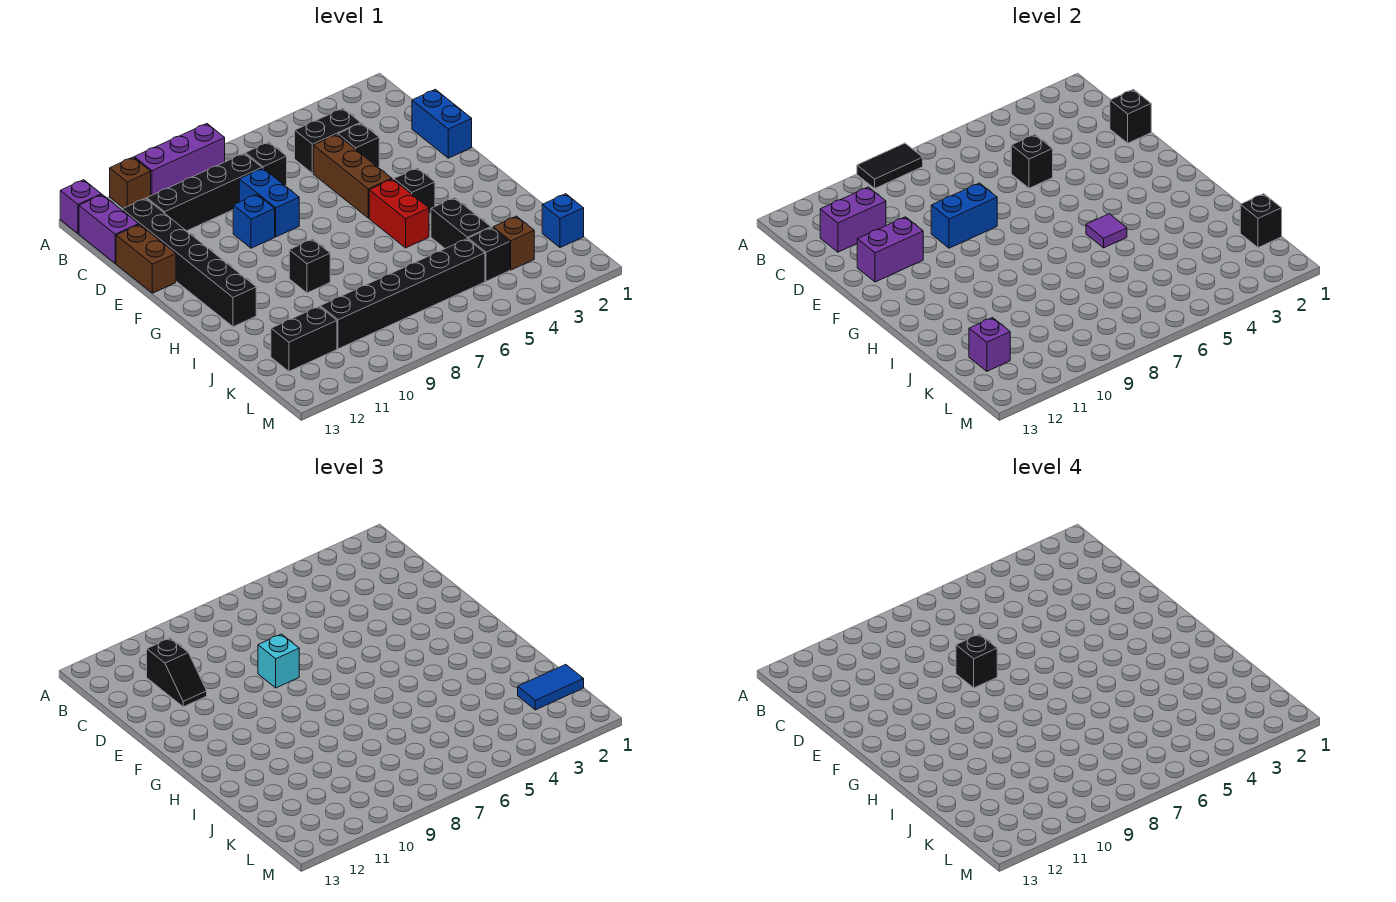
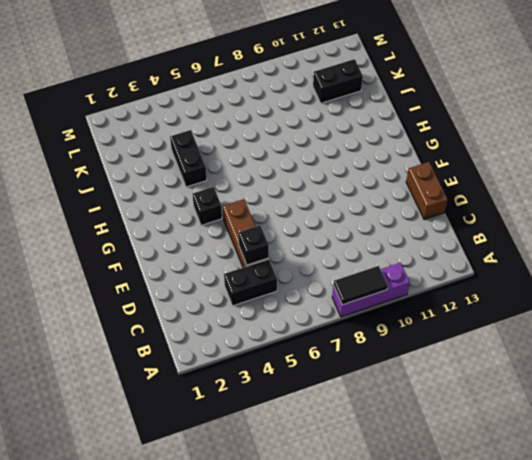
none -> brown 1x1 brick [110,157,151,208]
none -> purple 1x1 brick [60,180,101,234]
none -> purple 1x2 brick [79,195,139,263]
none -> black 1x1 brick [245,142,287,186]

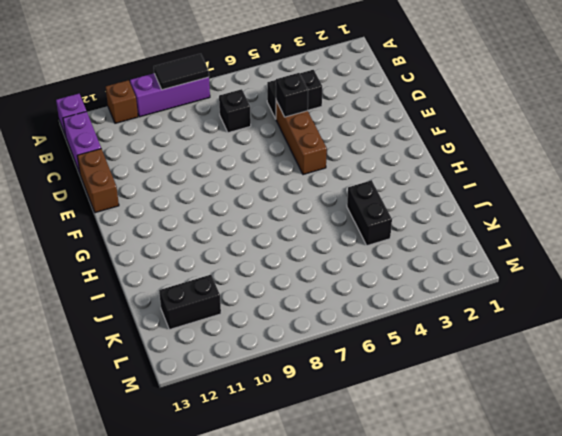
none -> black 1x4 brick [147,153,262,231]
none -> black 1x6 brick [122,198,256,327]
none -> blue 1x2 brick [412,89,472,158]
none -> black 1x1 brick [338,123,379,167]

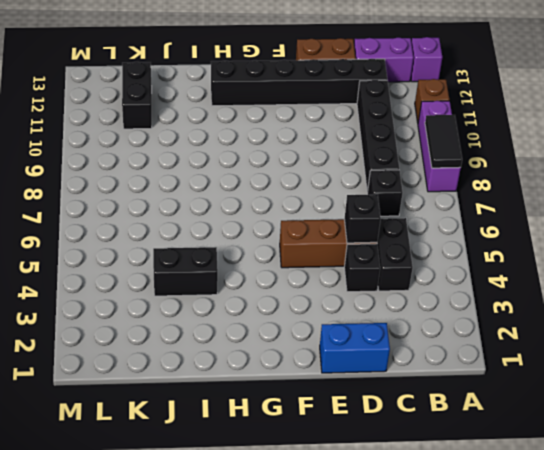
none -> blue 1x2 brick [239,168,299,237]
none -> blue 1x1 brick [233,194,275,248]
none -> black 1x1 brick [394,168,435,214]
none -> red 1x2 brick [369,179,429,248]

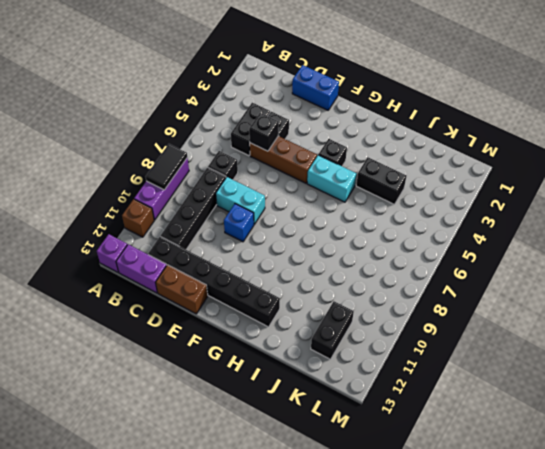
cyan 1x2 brick [216,177,265,224] -> blue 1x2 brick [239,168,299,237]
cyan 1x2 brick [307,155,356,202] -> red 1x2 brick [369,179,429,248]
none -> black 1x1 brick [289,239,330,293]
none -> blue 1x1 brick [542,194,584,248]
none -> brown 1x1 brick [493,216,534,270]
none -> black 1x1 brick [468,228,510,281]

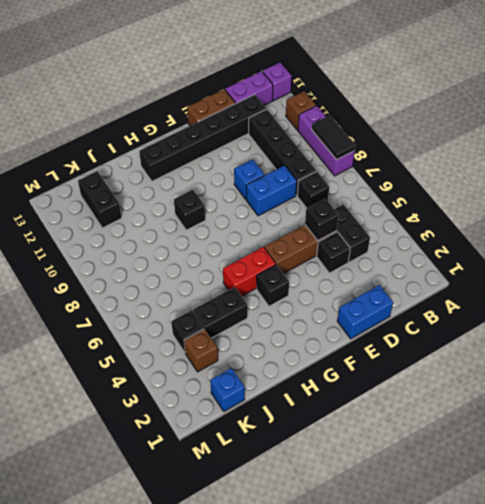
none -> black 1x6 brick [320,239,485,349]
none -> purple 1x2 brick [820,187,886,252]
none -> black 1x1 brick [1110,89,1151,143]
none -> blue 1x2 brick [931,183,997,248]

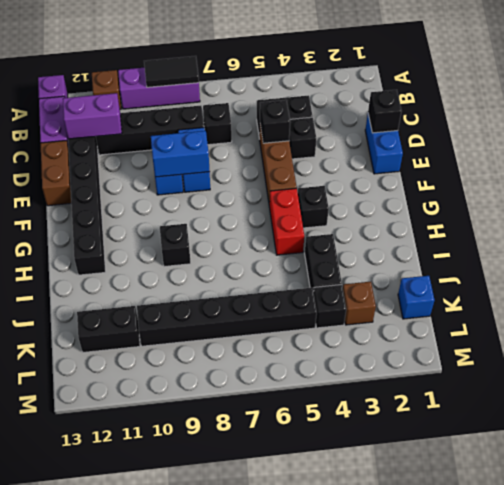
none -> purple 1x2 brick [857,217,923,282]
none -> purple 1x1 tile [1086,214,1127,248]
none -> black 1x1 brick [1240,194,1282,248]
none -> purple 1x1 brick [969,318,1010,371]

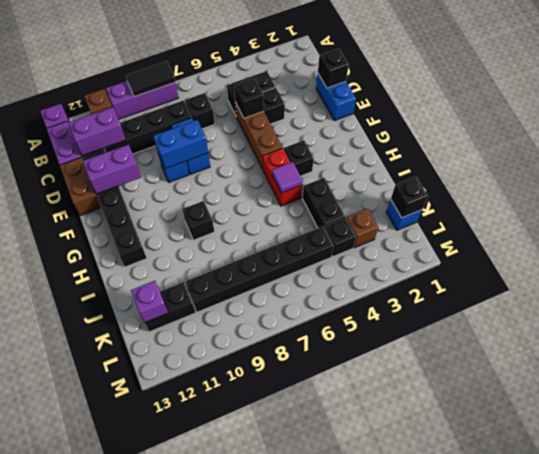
none -> black 1x2 slope [147,638,207,707]
none -> cyan 1x1 brick [258,634,299,688]
none -> blue 1x2 tile [518,664,584,710]
none -> black 1x1 brick [956,634,997,688]

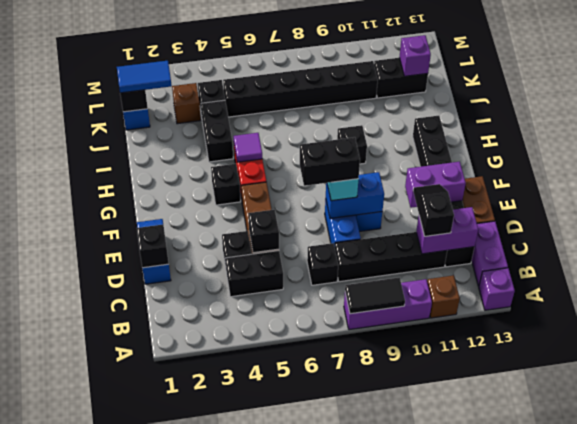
black 1x2 brick [300,137,360,186] -> black 1x1 brick [956,634,997,688]

